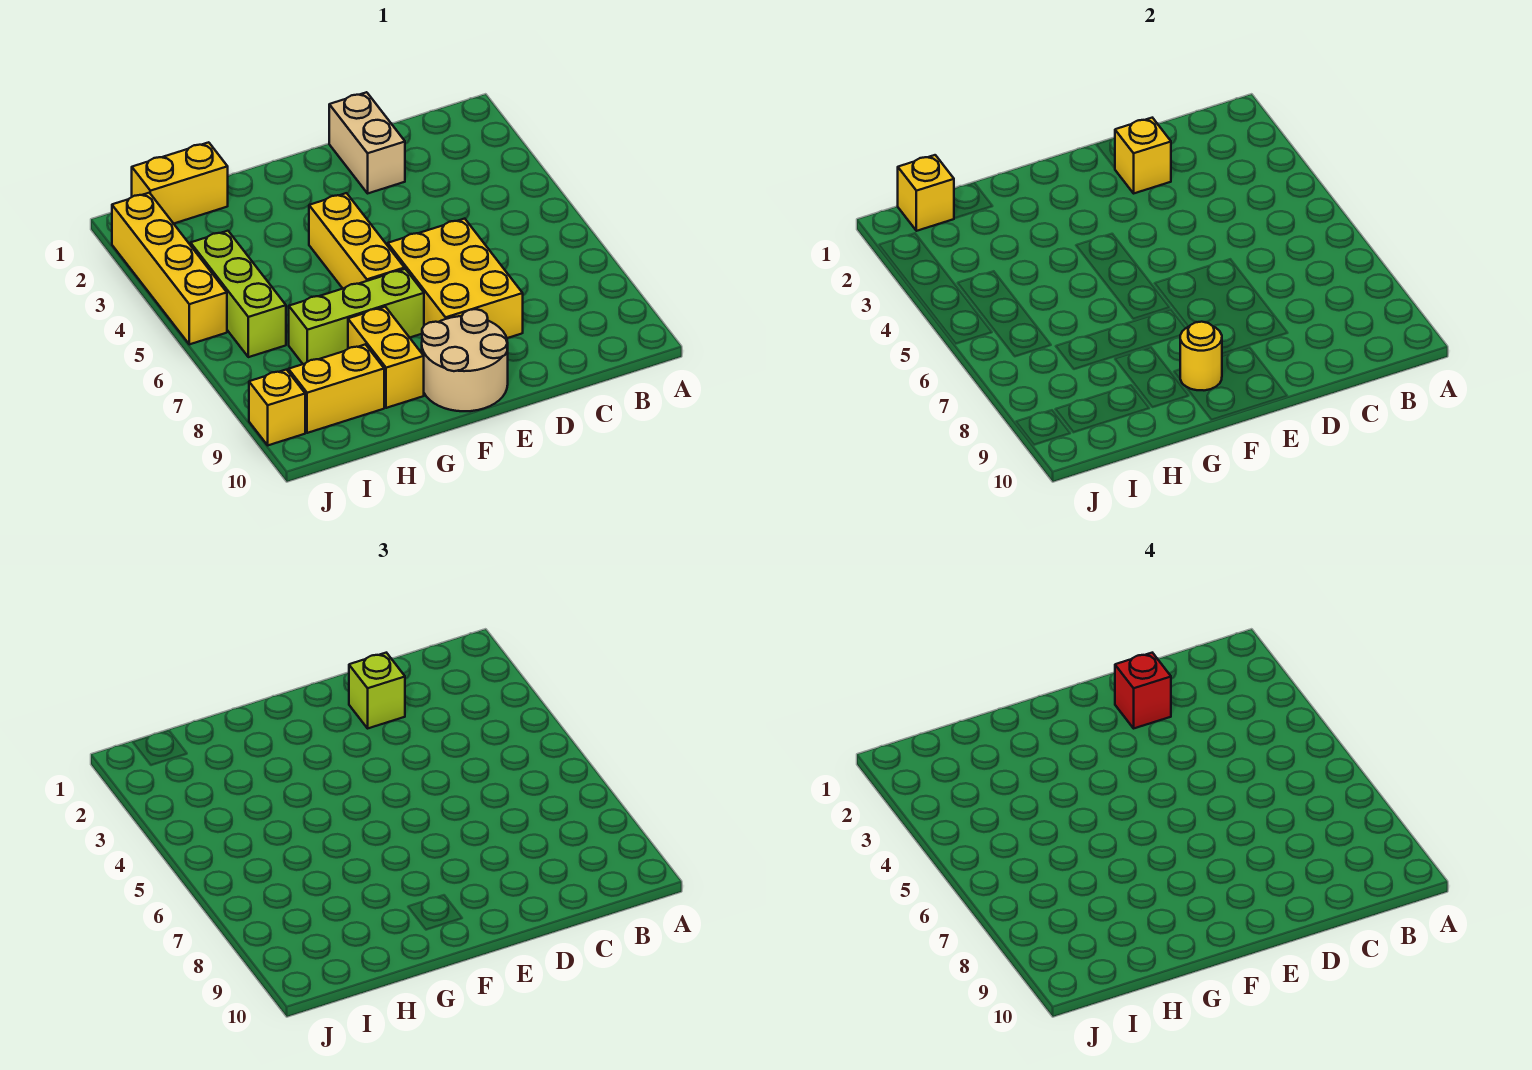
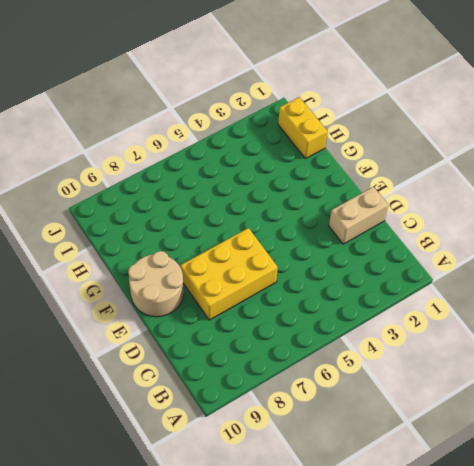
none -> yellow 1x3 brick [309,193,404,288]
none -> lime 1x3 brick [289,269,424,364]
none -> yellow 1x2 brick [348,307,424,408]

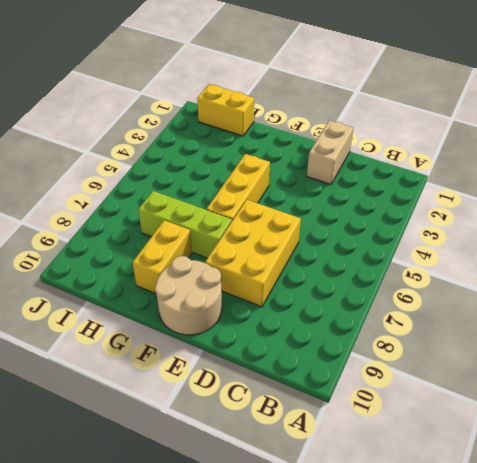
none -> yellow 1x2 brick [288,344,384,433]
none -> lime 1x3 brick [191,231,286,357]
none -> yellow 1x4 brick [112,193,227,344]

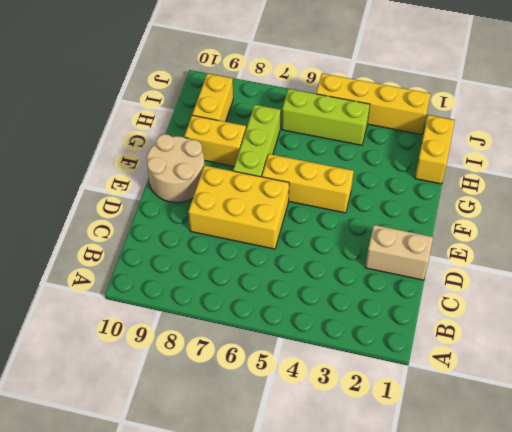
none -> yellow 1x1 brick [249,370,305,445]
none -> yellow 1x1 brick [1115,118,1171,193]
none -> yellow 1x1 round brick [1180,322,1222,390]

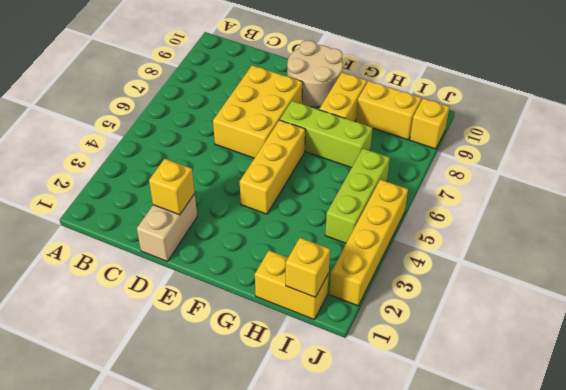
none -> yellow 1x1 round brick [1180,322,1222,390]
none -> lime 1x1 brick [349,653,405,728]
none -> red 1x1 brick [1115,653,1171,728]

